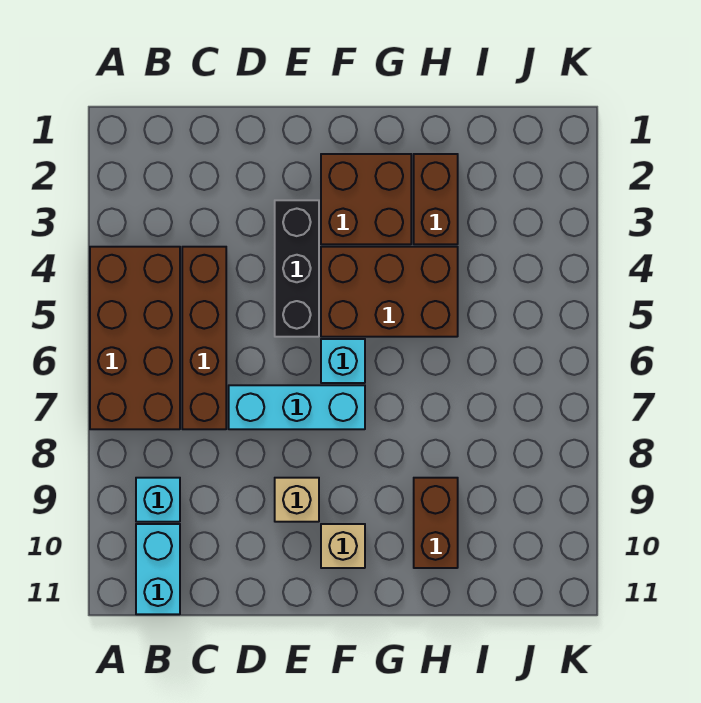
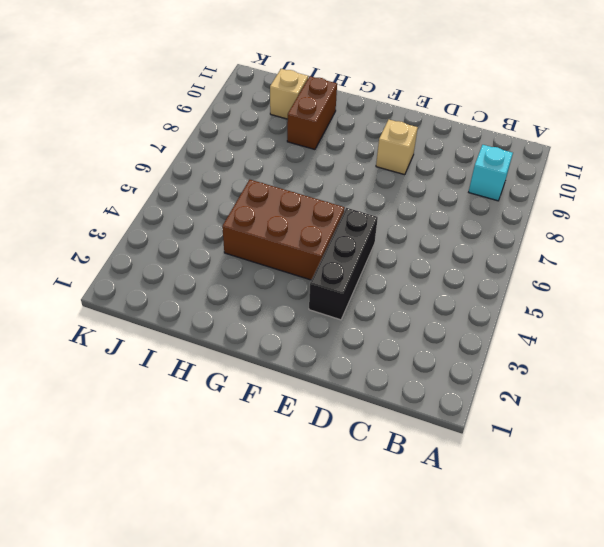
tan 1x1 brick [270,69,308,119] -> tan 1x1 brick moved to [321,524,365,568]
none -> brown 2x4 brick [90,247,180,429]
none -> cyan 1x2 brick [136,524,180,614]
none -> brown 1x4 brick [182,247,226,429]

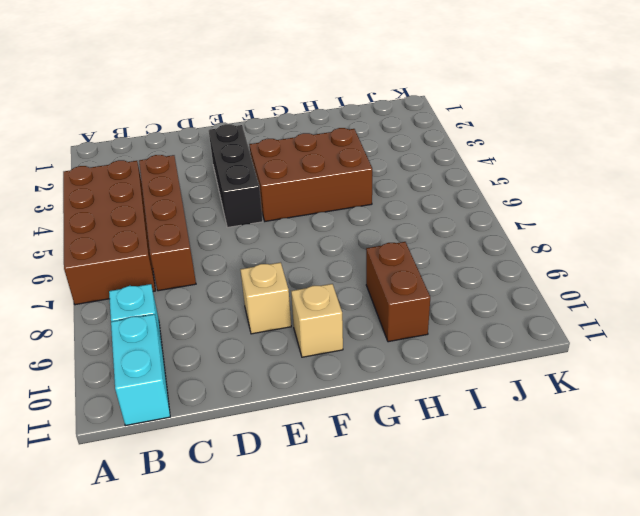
none -> cyan 1x3 brick [229,385,365,429]
none -> brown 2x2 brick [321,154,411,244]
none -> cyan 1x1 brick [321,339,365,383]

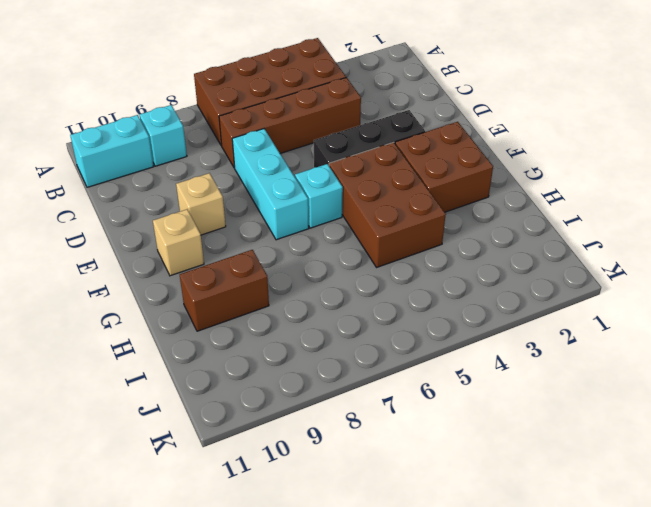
none -> brown 1x2 brick [414,154,458,244]

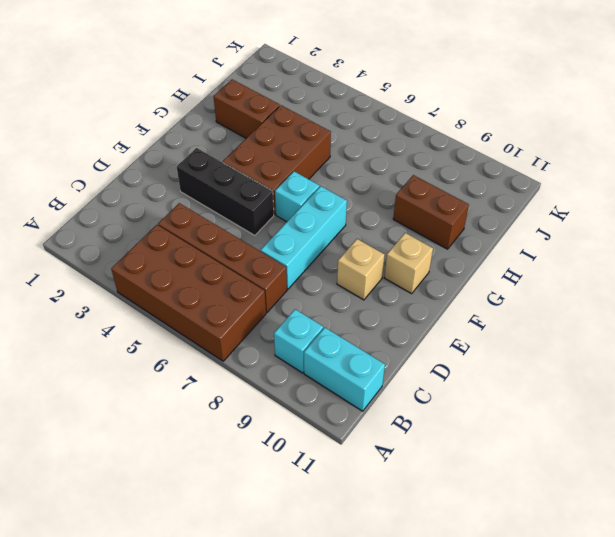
none -> brown 2x2 brick [321,154,411,244]

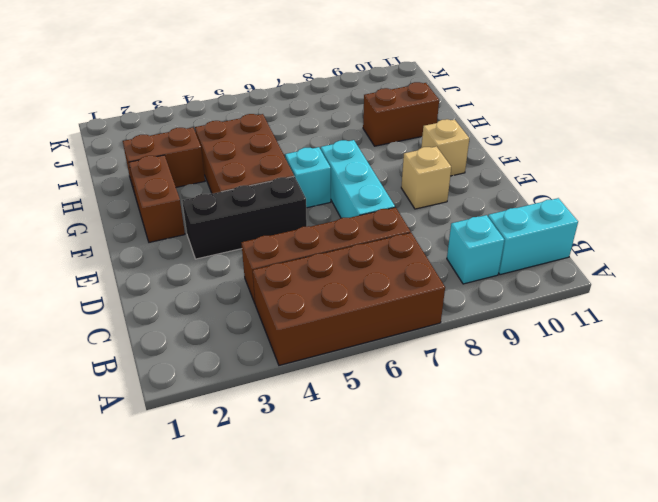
brown 1x2 brick [129,155,185,242] -> brown 2x2 brick [321,154,411,244]

